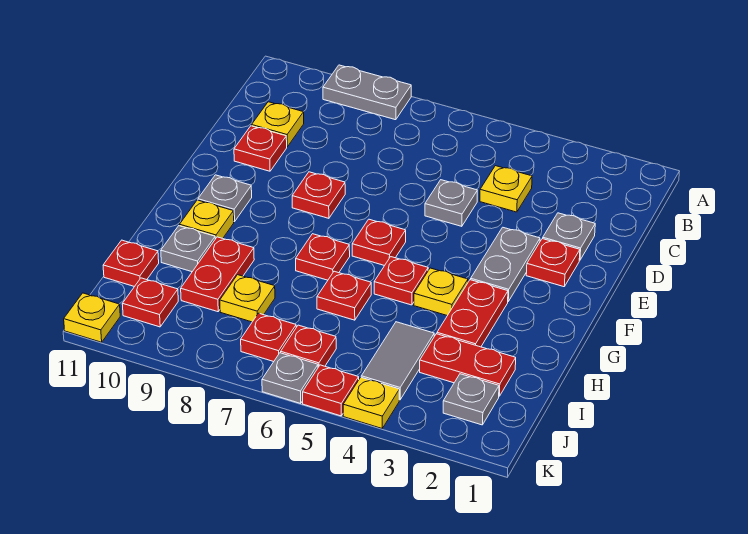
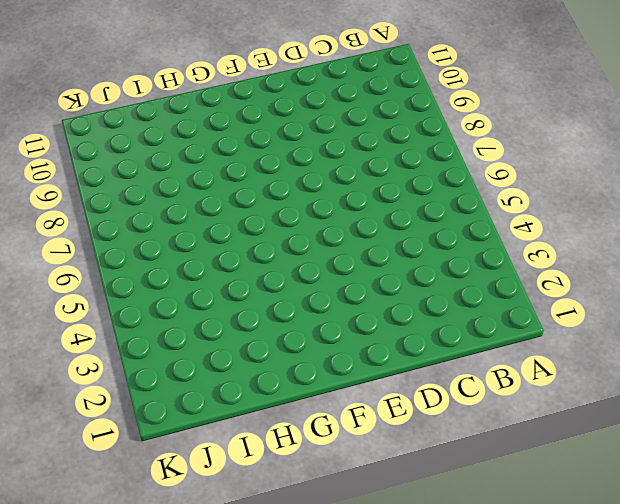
none -> grey 1x2 plate [323,65,411,120]
none -> yellow 1x1 plate [480,166,532,212]
none -> yellow 1x1 plate [252,102,304,147]
none -> grey 1x1 plate [543,213,595,260]

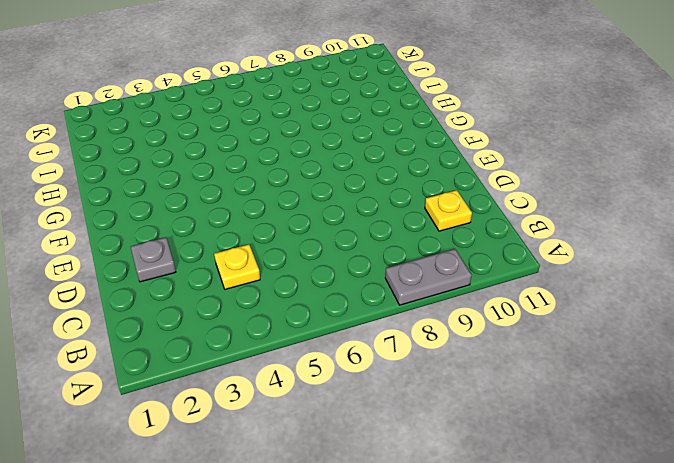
none -> grey 1x1 plate [425,180,477,226]
none -> red 1x1 plate [234,126,287,171]
none -> red 1x1 plate [526,239,580,287]
none -> grey 1x2 plate [471,227,540,301]

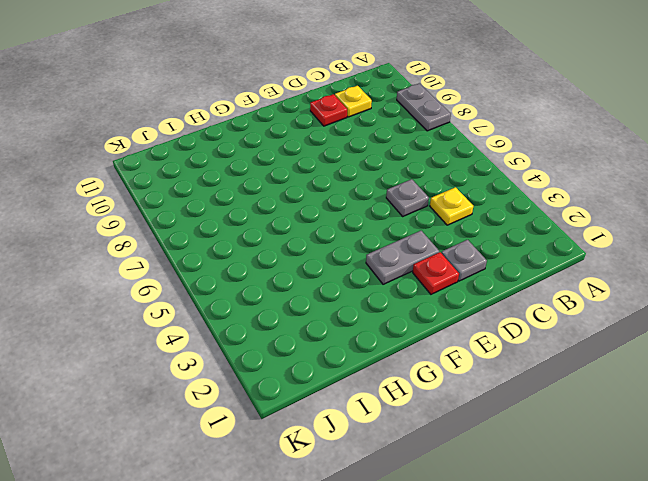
none -> red 1x1 plate [292,172,345,218]
none -> red 1x1 plate [352,219,406,266]
none -> grey 1x1 plate [198,175,252,222]
none -> red 1x2 plate [437,280,508,347]

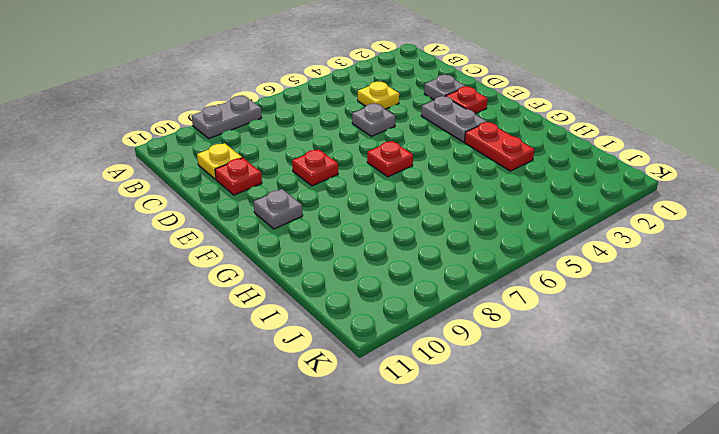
none -> yellow 1x1 plate [414,268,468,316]
none -> red 1x1 plate [374,257,428,305]
none -> red 1x1 plate [296,234,350,280]
none -> yellow 1x1 plate [180,200,234,239]

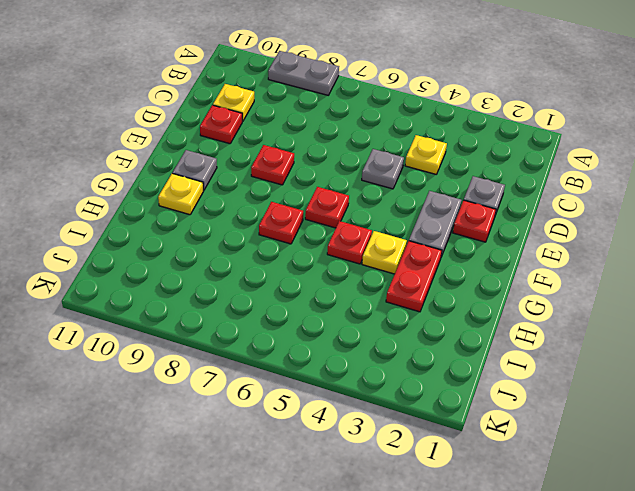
none -> red 1x1 plate [317,271,371,320]
none -> red 1x2 plate [181,237,254,312]
none -> grey 1x1 plate [161,226,215,272]
none -> red 1x2 plate [420,334,516,396]

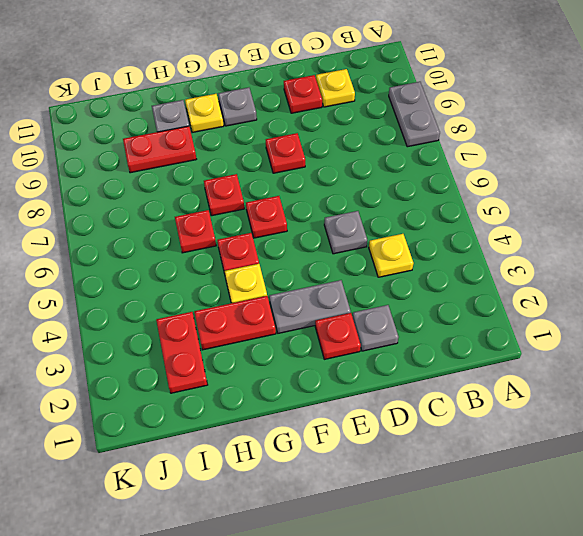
none -> grey 1x2 tile [361,322,434,400]
none -> yellow 1x1 plate [220,275,275,322]
none -> red 1x1 plate [103,240,159,287]
none -> grey 1x1 plate [443,374,499,425]

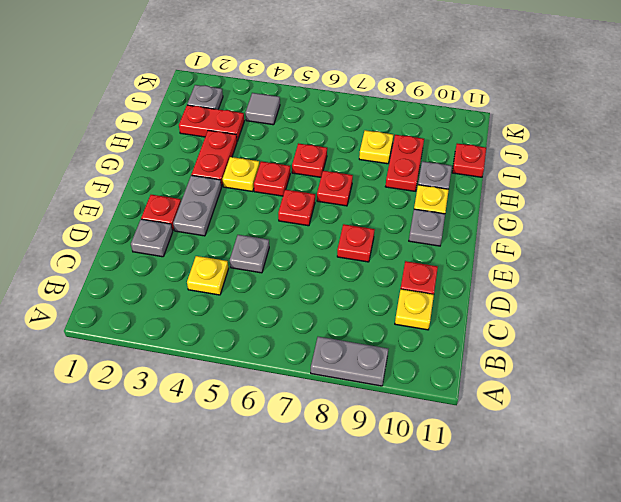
grey 1x1 tile [245,93,280,125] -> grey 1x2 tile [361,322,434,400]
none -> red 1x1 plate [281,325,336,367]
none -> red 1x1 plate [241,313,296,362]
none -> red 1x1 plate [122,278,178,327]
none -> yellow 1x1 plate [343,377,399,428]

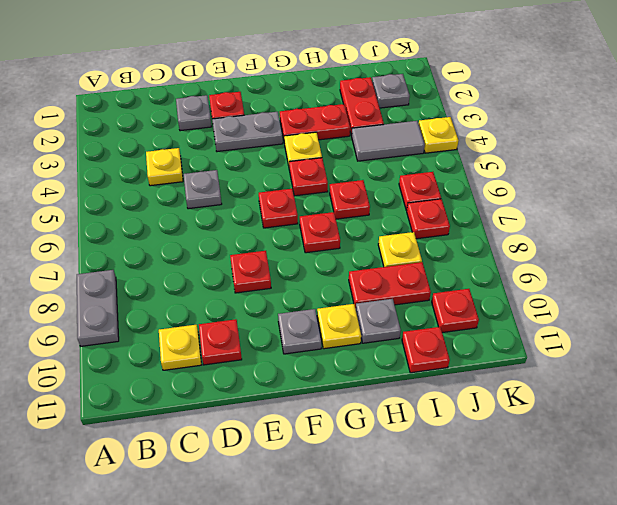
none -> red 1x1 plate [303,365,359,416]
none -> grey 1x1 plate [262,353,318,403]
none -> yellow 1x1 plate [64,293,120,342]

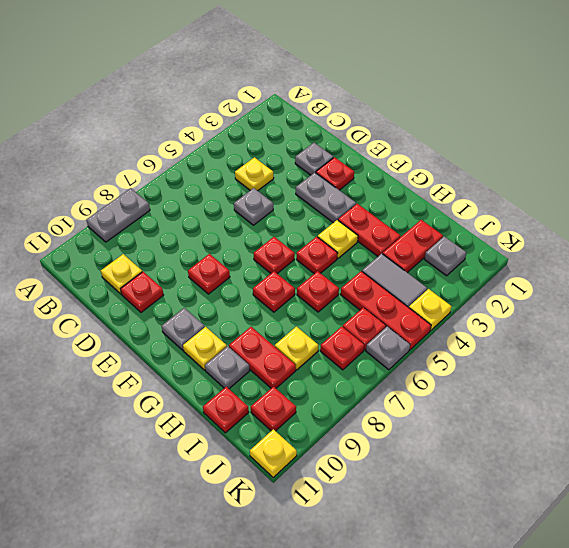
red 1x3 plate [341,271,431,350] -> red 1x1 plate [303,365,359,416]

